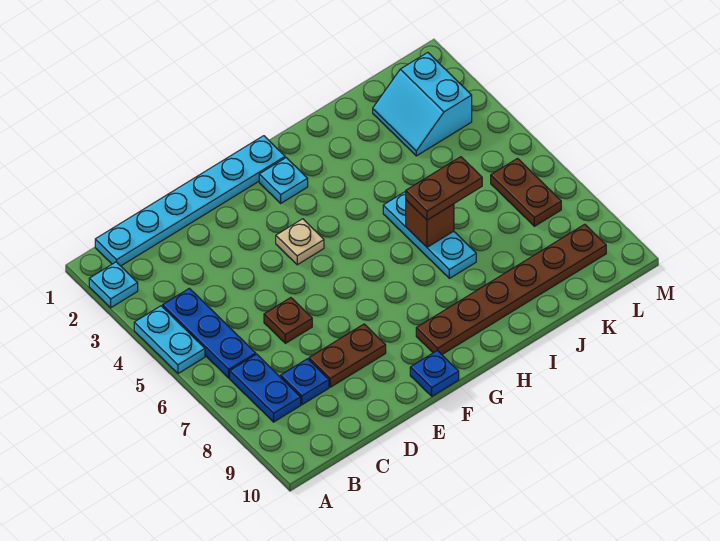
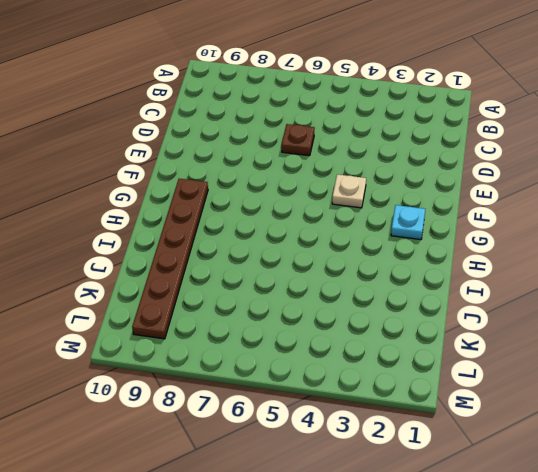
none -> cyan 1x1 plate [89,262,138,308]
none -> cyan 1x2 plate [134,306,205,374]
none -> cyan 1x6 plate [95,136,285,266]

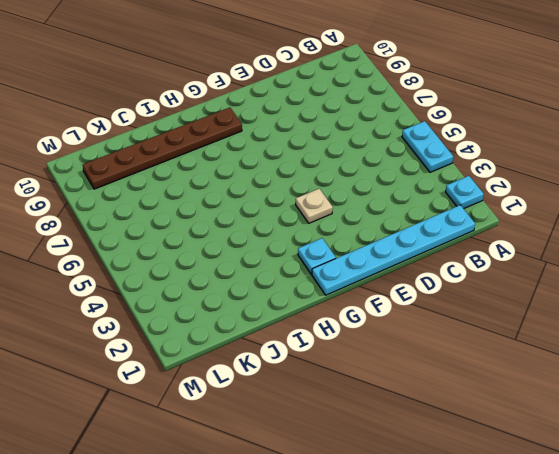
none -> blue 1x3 plate [163,288,256,378]
none -> blue 1x2 plate [230,354,301,422]
none -> blue 1x1 plate [281,359,329,405]

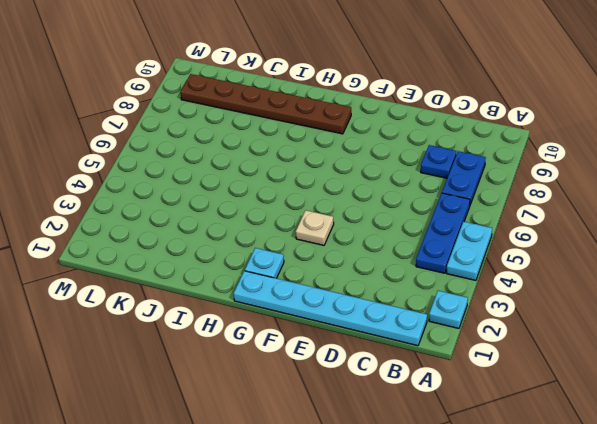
none -> brown 1x1 plate [264,298,312,343]
none -> brown 1x2 plate [309,324,386,387]
none -> blue 1x1 plate [410,350,459,396]

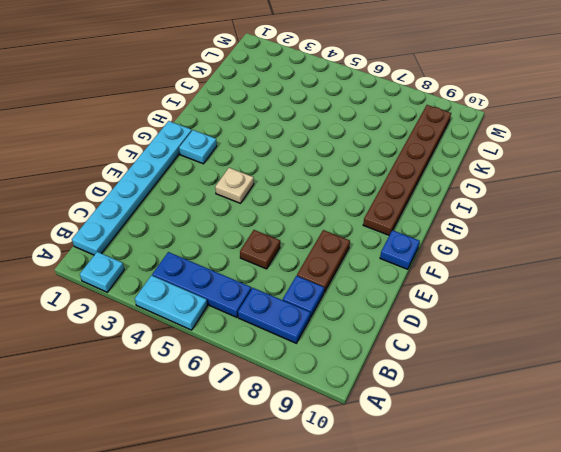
none -> cyan 1x3 plate [383,191,476,278]
none -> cyan 2x2 slope [373,52,472,156]
none -> brown 1x2 plate [491,159,561,226]

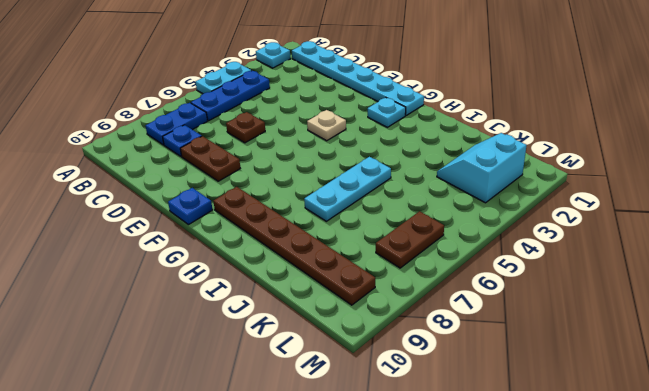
none -> brown 1x1 brick [406,200,454,247]
none -> brown 1x2 plate [406,157,482,220]

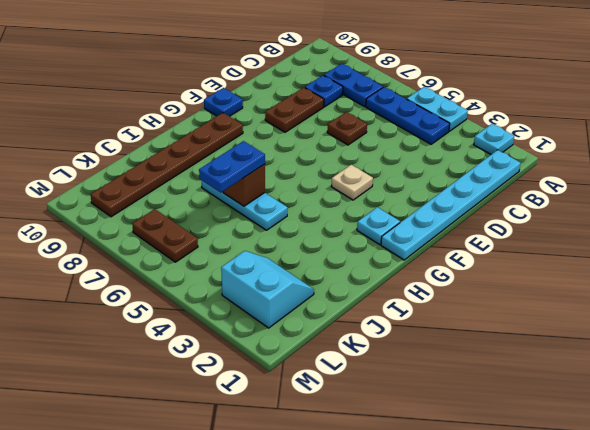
blue 1x2 plate [199,141,265,193] -> brown 1x2 plate [406,157,482,220]

